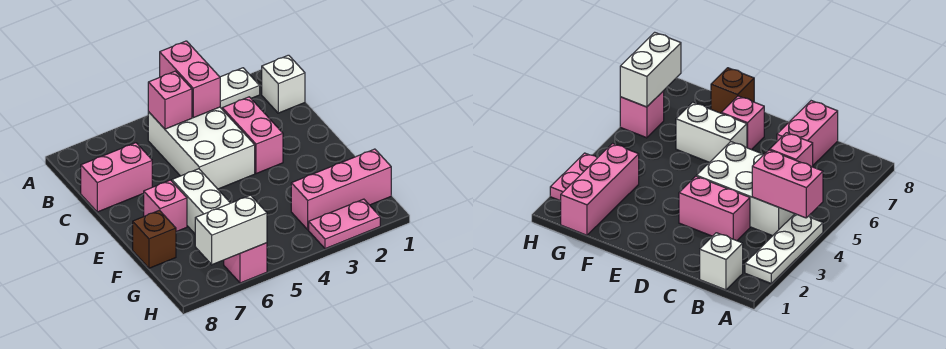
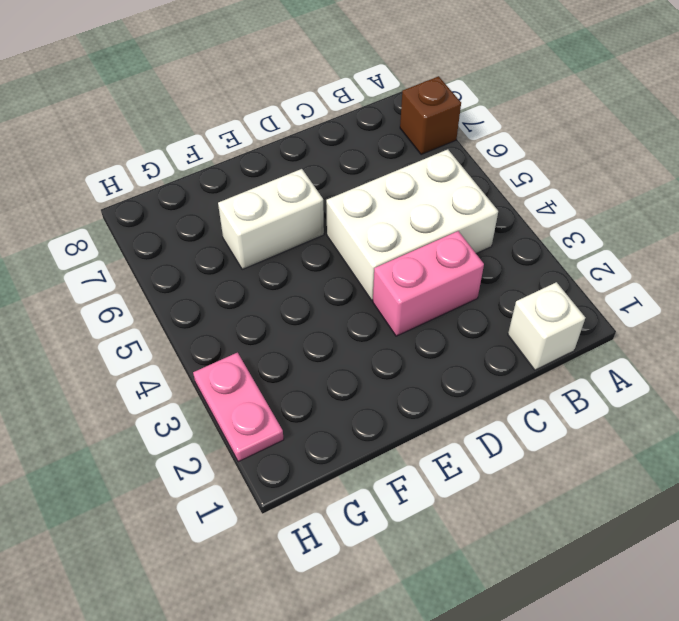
brown 1x1 brick [400,76,461,155] -> brown 1x1 brick moved to [133,210,176,268]
none -> white 1x3 plate [220,68,260,109]
none -> pink 1x2 brick [81,143,152,212]
none -> pink 1x1 brick [144,180,187,232]

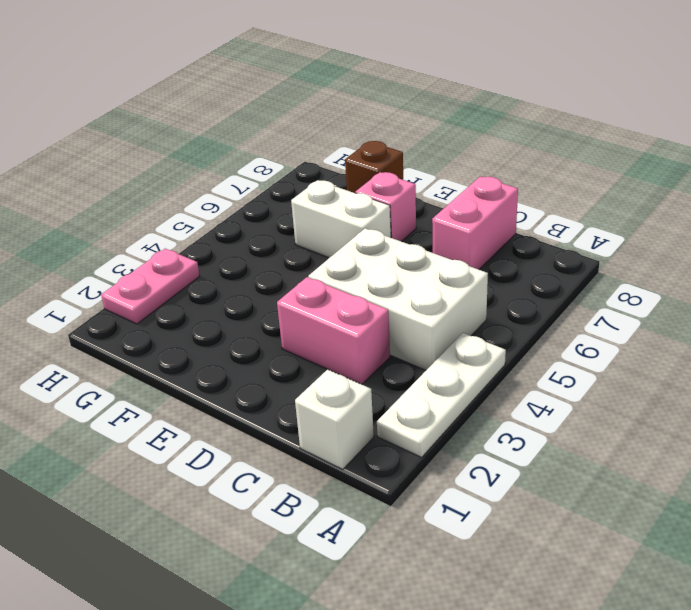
none -> pink 1x3 brick [291,149,391,230]
none -> pink 1x1 brick [224,243,267,283]
none -> pink 1x2 brick [160,41,220,118]

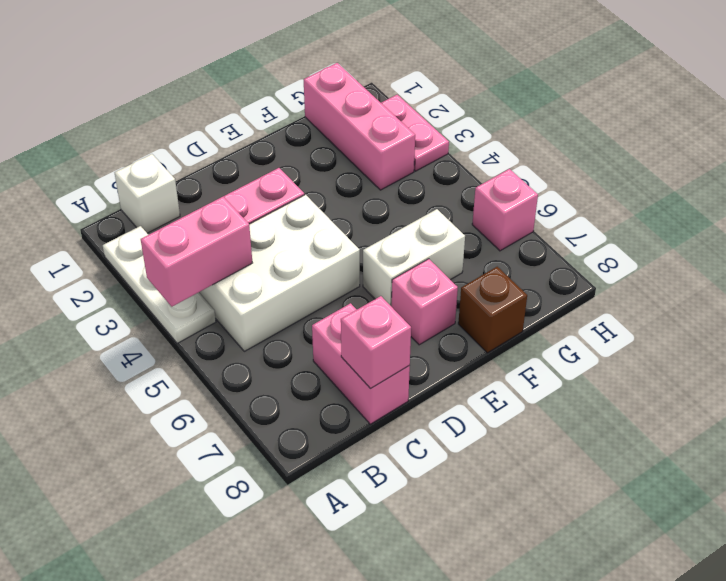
pink 1x1 brick [341,296,411,389] -> pink 1x1 brick moved to [148,71,192,129]
none -> white 1x2 brick [195,195,267,265]

